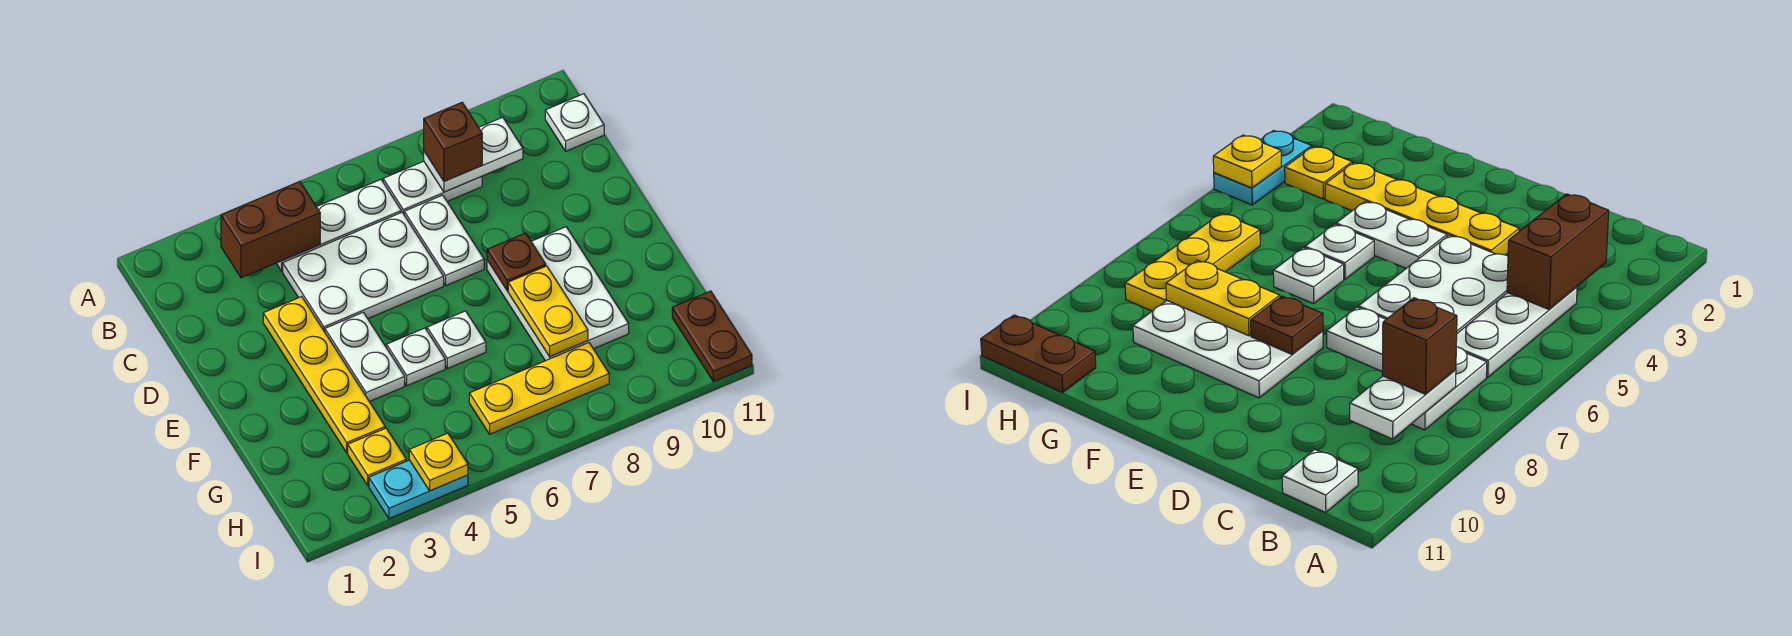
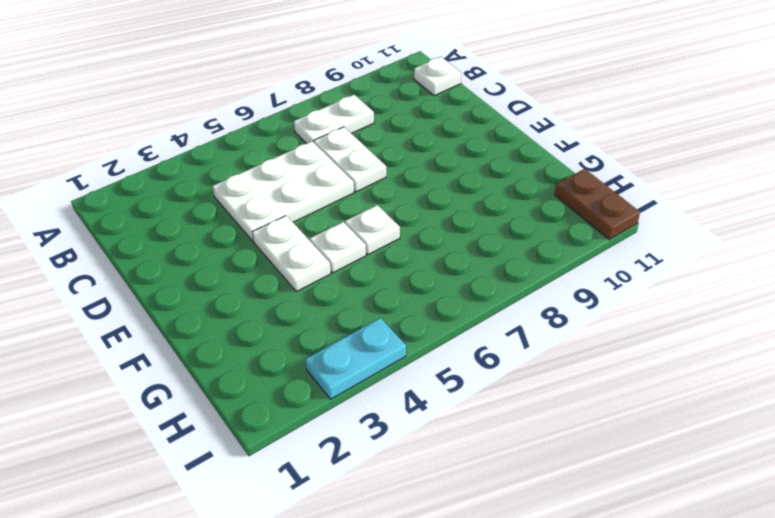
none -> white 1x3 plate [276,180,401,271]
none -> yellow 1x4 plate [263,297,385,453]
none -> white 2x3 plate [487,227,629,361]

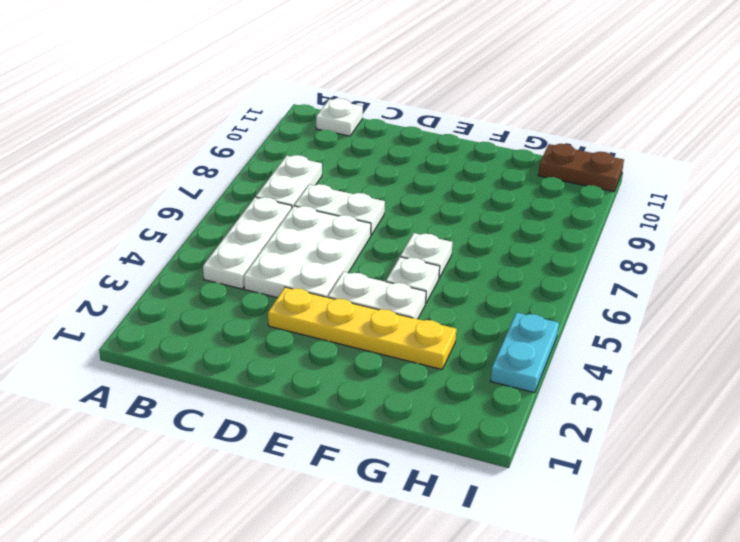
none -> white 2x3 plate [487,227,629,361]
none -> yellow 1x1 plate [348,428,406,486]
none -> yellow 1x3 plate [469,343,609,434]

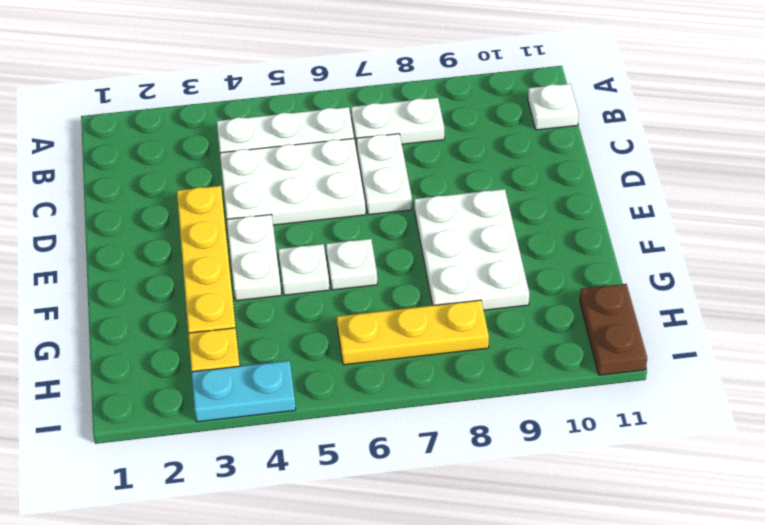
none -> brown 1x2 brick [221,182,320,278]
none -> white 1x2 plate [424,117,523,192]
none -> brown 1x1 plate [487,233,546,291]

